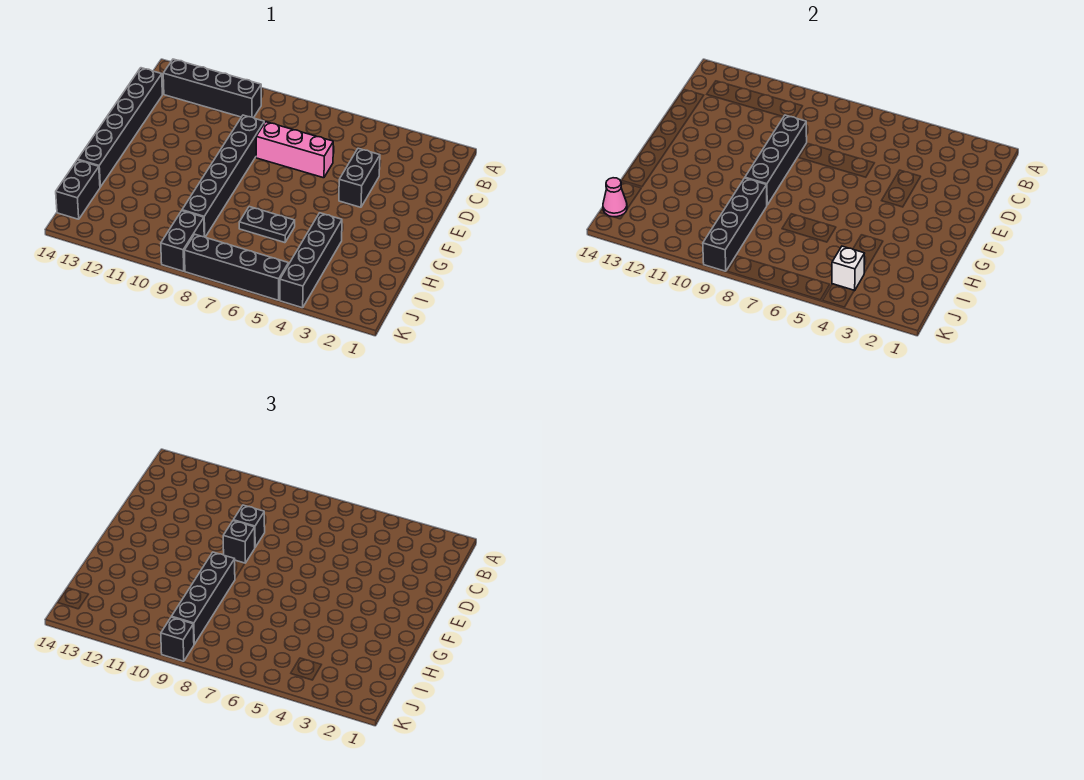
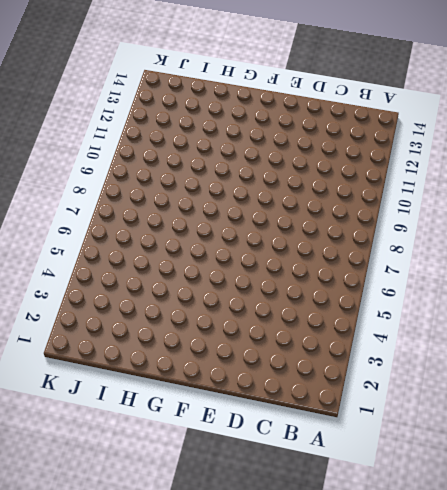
none -> black 1x4 brick [163,59,261,118]
none -> black 1x6 brick [78,68,162,187]
none -> black 1x2 brick [339,148,380,207]

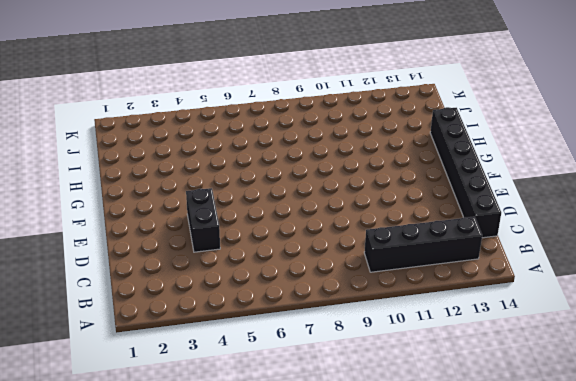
none -> pink 1x3 brick [256,122,333,178]
none -> black 1x6 brick [182,115,264,237]
none -> black 1x4 brick [280,213,342,308]

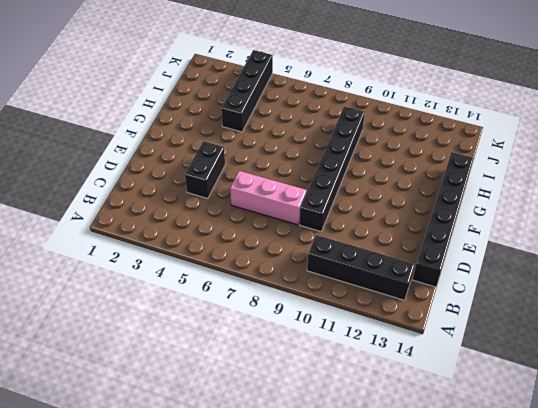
none -> black 1x2 plate [239,207,295,243]
none -> black 1x2 brick [56,160,100,219]
none -> black 1x2 brick [161,211,204,271]

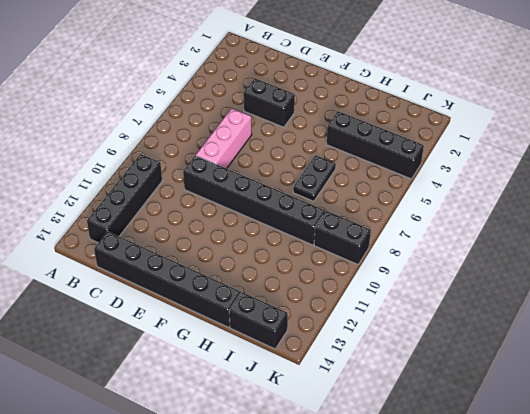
none -> black 1x4 brick [184,234,288,300]
none -> black 1x4 brick [745,115,807,205]
none -> black 1x4 brick [703,178,767,271]

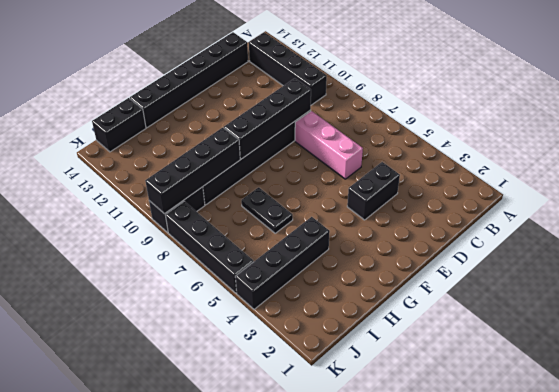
none -> white 1x1 brick [832,246,865,291]
none -> pink 1x1 cone [603,178,627,217]
none -> black 1x1 brick [233,505,265,547]

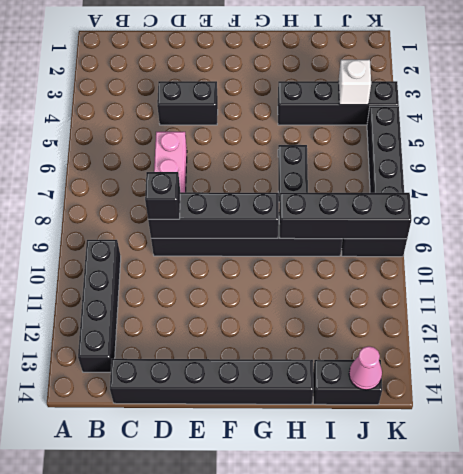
none -> black 1x1 brick [223,521,255,563]
none -> black 1x4 brick [172,552,235,644]
none -> black 1x1 brick [161,617,194,661]

